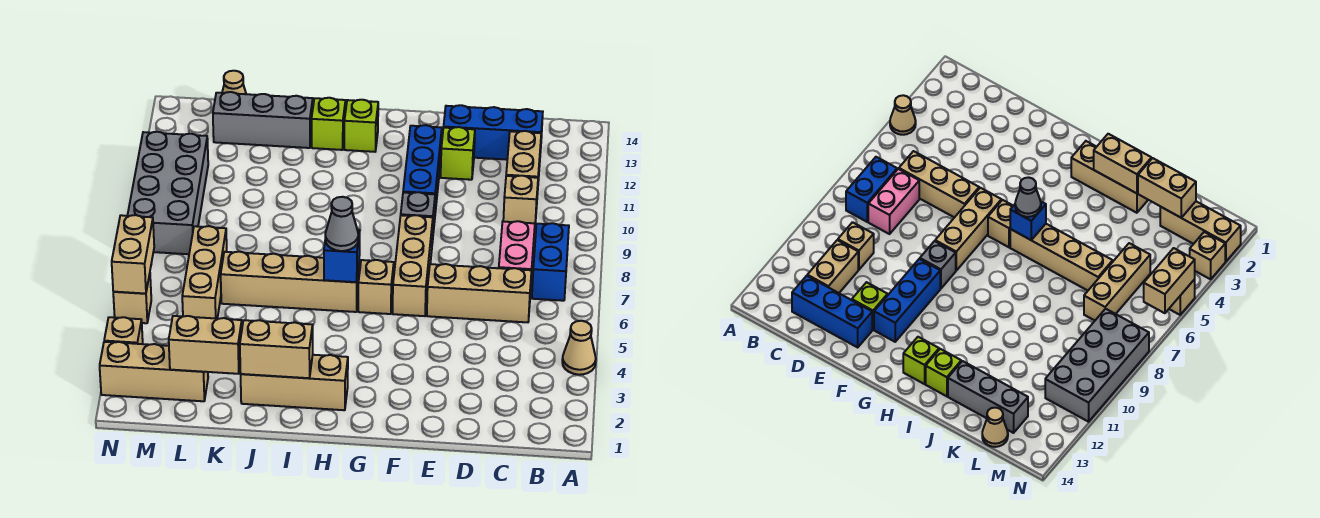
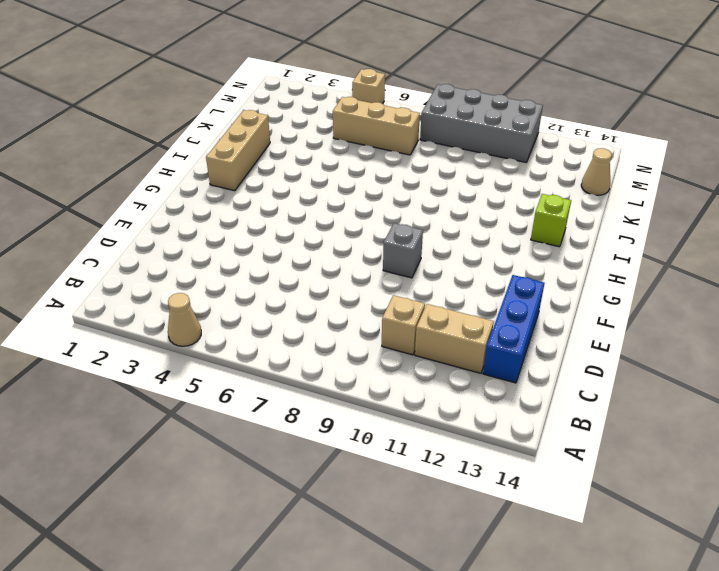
none -> blue 1x2 brick [532,223,569,301]
none -> tan 1x3 brick [427,264,532,322]
none -> pink 1x2 brick [499,221,535,293]

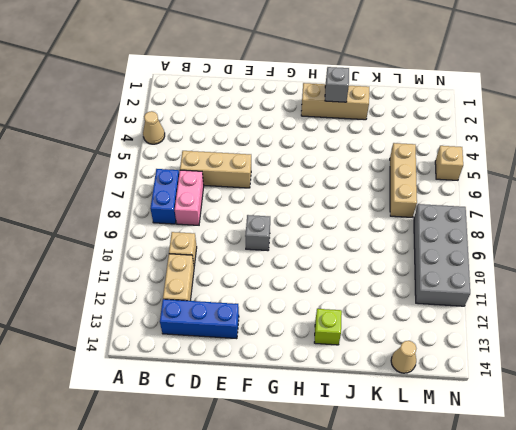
grey 1x1 brick [325,67,349,102] -> tan 1x2 brick [240,320,313,378]
none -> lime 1x1 brick [441,127,475,180]
none -> tan 1x3 brick [393,215,433,316]
none -> blue 1x3 brick [403,125,442,222]

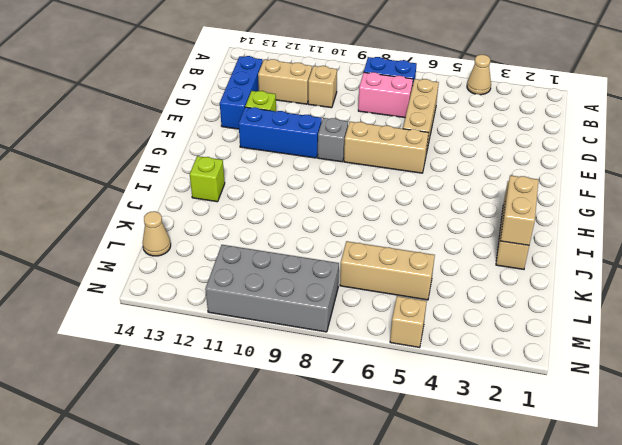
none -> tan 1x1 brick [358,260,394,314]
none -> tan 1x4 brick [221,252,359,312]
none -> lime 1x1 brick [344,100,378,152]

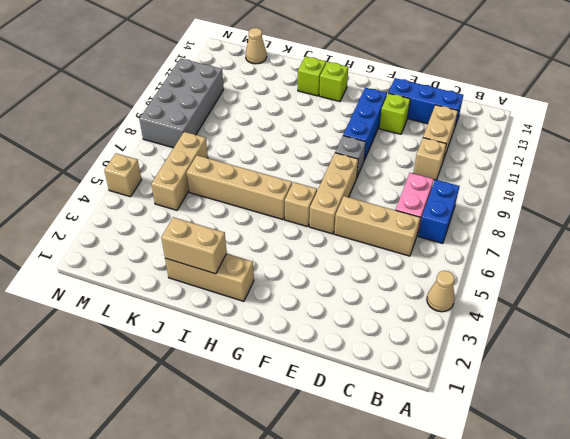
none -> grey 1x3 brick [213,92,313,148]
none -> tan 1x3 brick [100,342,208,401]
none -> tan 1x1 brick [104,317,143,344]

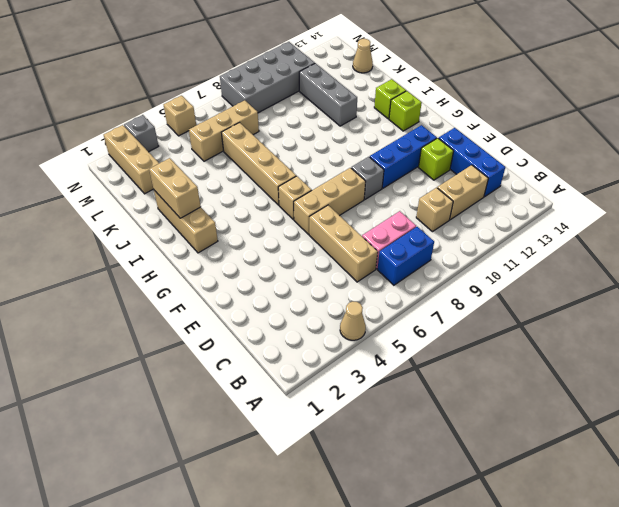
grey 1x3 brick [299,63,357,126] -> grey 1x3 brick moved to [213,92,313,148]
grey 1x1 brick [124,115,158,152] -> tan 1x1 brick [104,317,143,344]
none -> blue 1x1 brick [324,230,360,282]
none -> tan 1x2 brick [169,316,242,374]
none -> tan 1x2 brick [112,215,154,294]

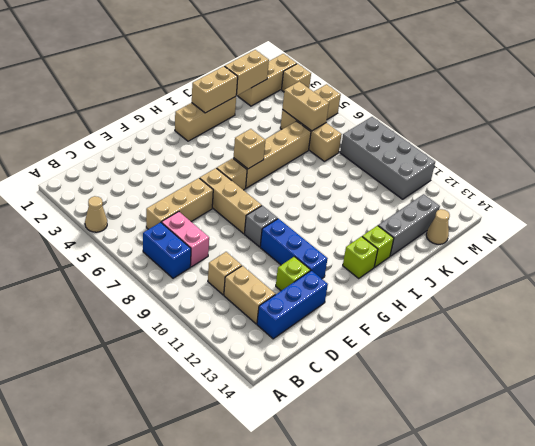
tan 1x1 brick [234,129,265,169] -> blue 1x1 brick [324,230,360,282]
tan 1x2 brick [282,82,329,131] -> tan 1x2 brick moved to [112,215,154,294]
none -> grey 1x1 cone [325,197,358,251]

